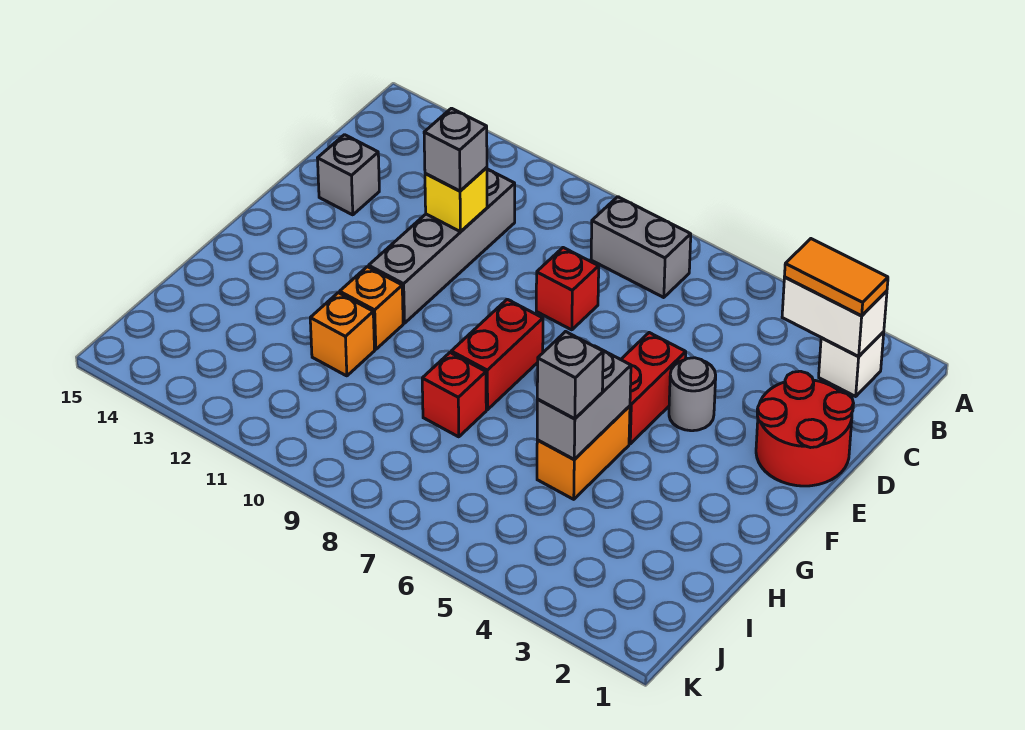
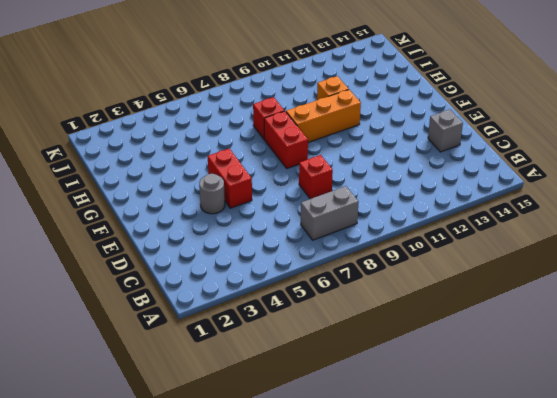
orange 1x3 brick [286,90,361,142] -> orange 1x1 brick [340,267,403,349]
none -> white 1x1 brick [819,332,884,396]
none -> grey 1x4 brick [369,169,515,323]
none -> red 2x2 round brick [756,371,854,486]

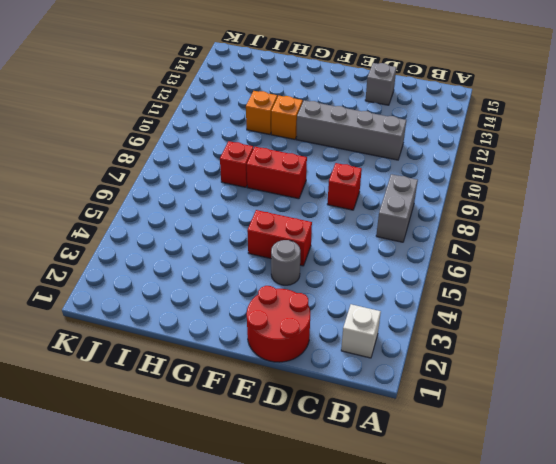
none -> orange 1x2 brick [537,406,630,499]
none -> white 1x2 brick [782,277,887,356]
none -> yellow 1x1 brick [425,167,487,232]

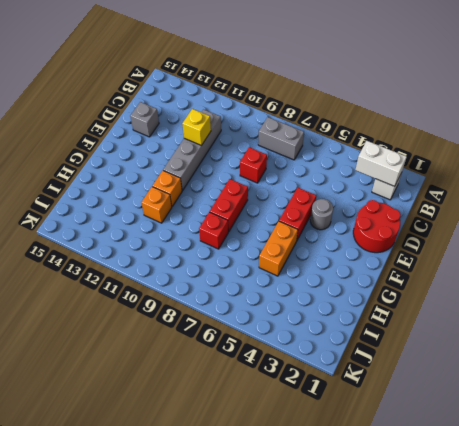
none -> grey 1x2 brick [537,346,631,459]
none -> orange 1x2 tile [785,239,888,316]
none -> grey 1x1 brick [424,108,487,191]

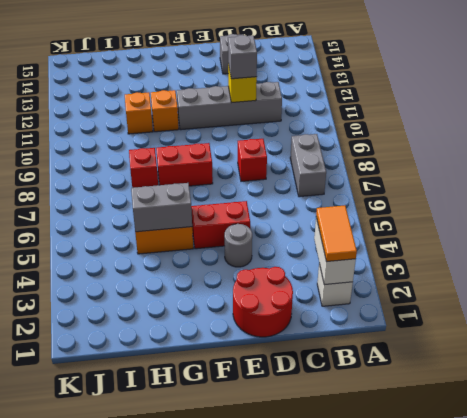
none -> grey 1x1 brick [537,332,603,419]

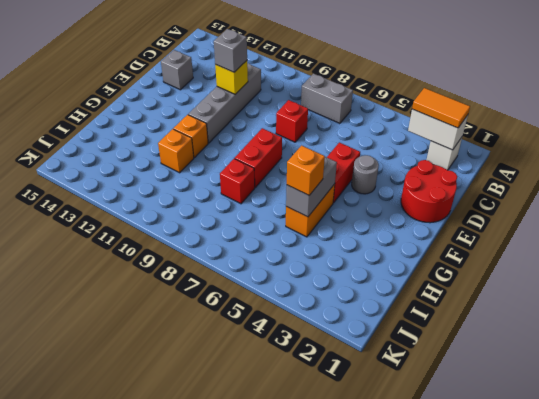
orange 1x1 brick [287,146,325,195] -> grey 1x1 brick [537,332,603,419]

